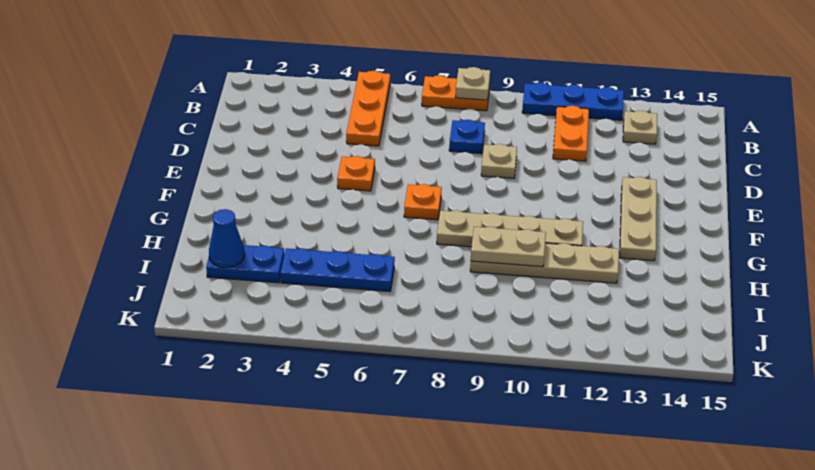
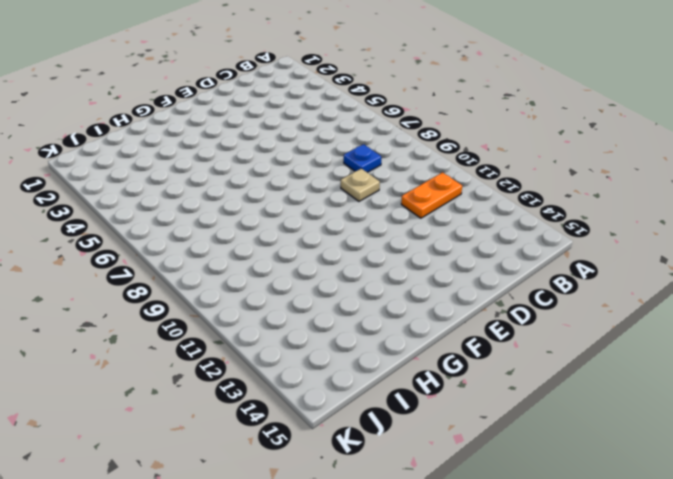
none -> orange 1x3 plate [346,71,390,146]
none -> orange 1x2 plate [422,75,490,111]
none -> blue 1x3 plate [522,82,624,120]

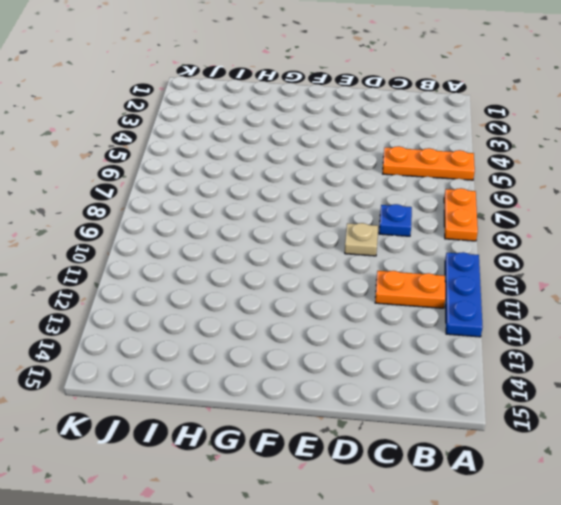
none -> tan 1x1 plate [623,111,657,144]
none -> orange 1x1 plate [337,156,375,191]
none -> tan 1x3 plate [620,177,657,261]

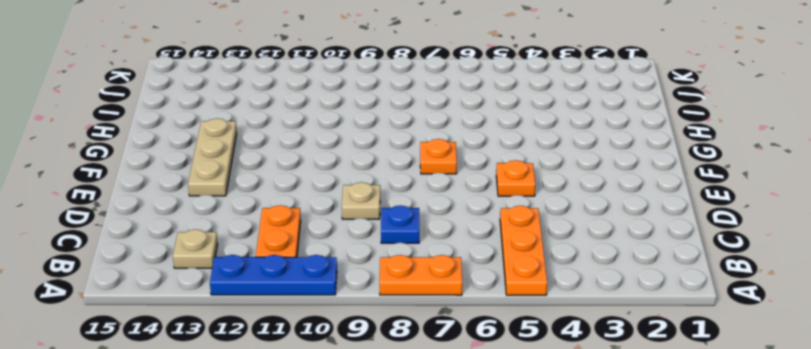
none -> tan 1x4 plate [437,210,583,247]
none -> tan 1x4 plate [470,243,619,283]
none -> blue 1x2 plate [206,245,284,283]

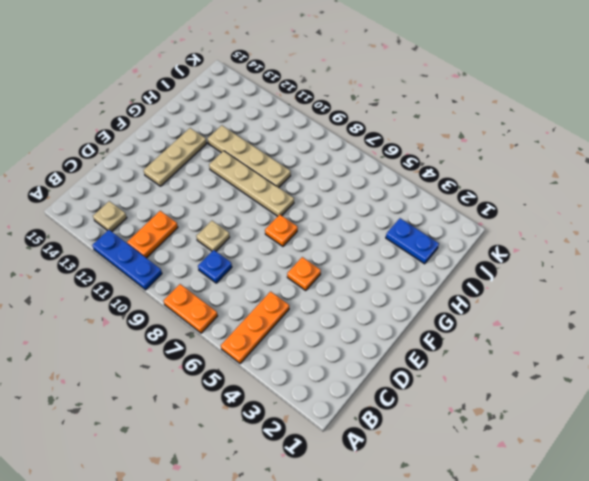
none -> blue 1x3 plate [280,248,395,292]
none -> tan 1x1 plate [455,67,490,100]
none -> tan 1x2 plate [471,227,546,267]

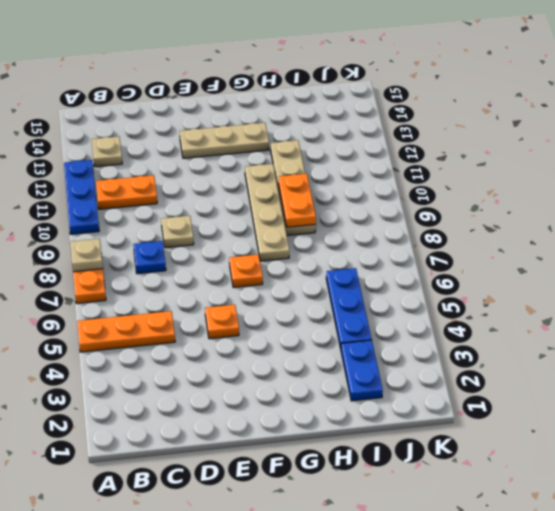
orange 1x2 plate [279,174,316,227] -> tan 1x2 plate [471,227,546,267]
none -> blue 1x1 cone [209,209,245,268]

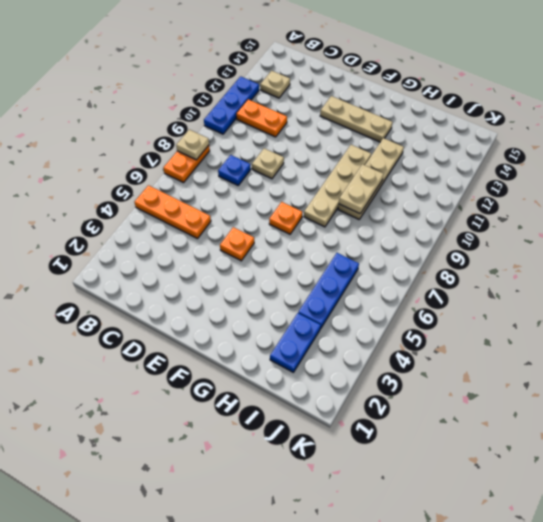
none -> blue 1x1 cone [209,209,245,268]

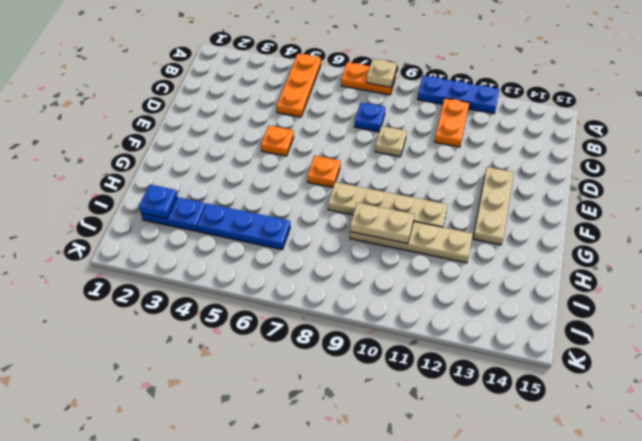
blue 1x1 plate [139,185,177,218] -> blue 1x1 cone [209,209,245,268]
none -> tan 1x1 plate [623,111,657,144]

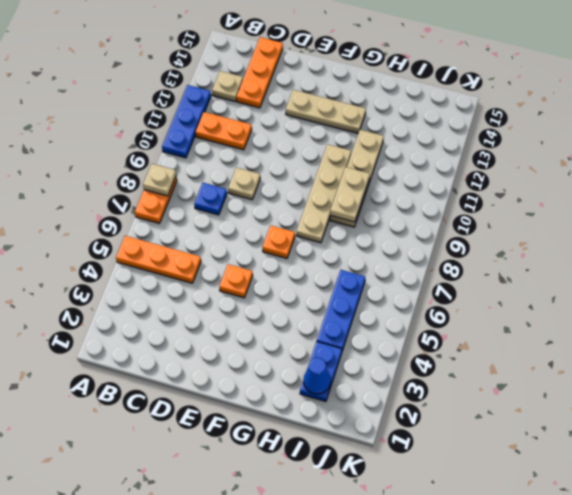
orange 1x3 plate [236,37,283,108] -> none

